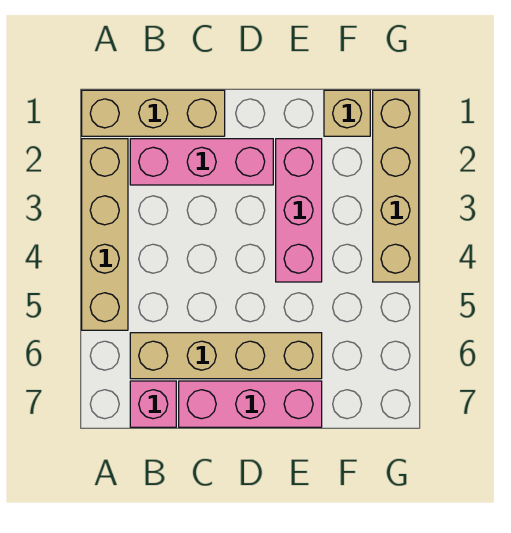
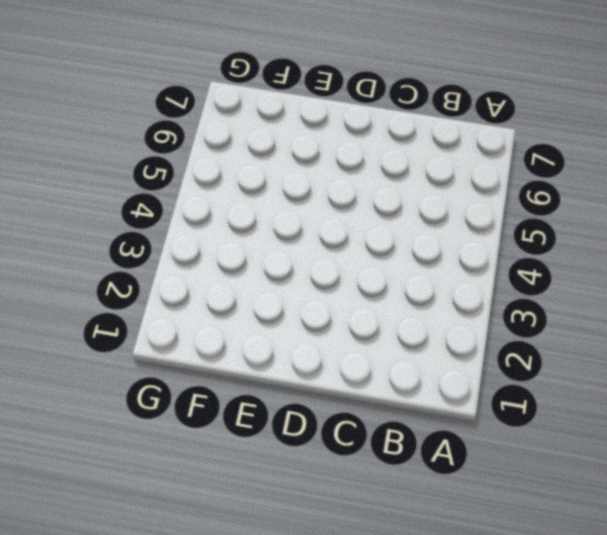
none -> tan 1x3 brick [82,90,225,136]
none -> tan 1x4 brick [82,139,128,330]

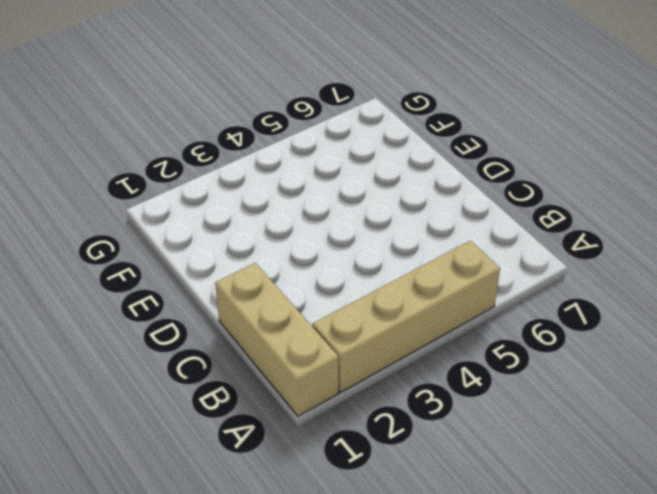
none -> pink 1x3 brick [130,139,273,185]
none -> tan 1x4 brick [130,333,322,379]

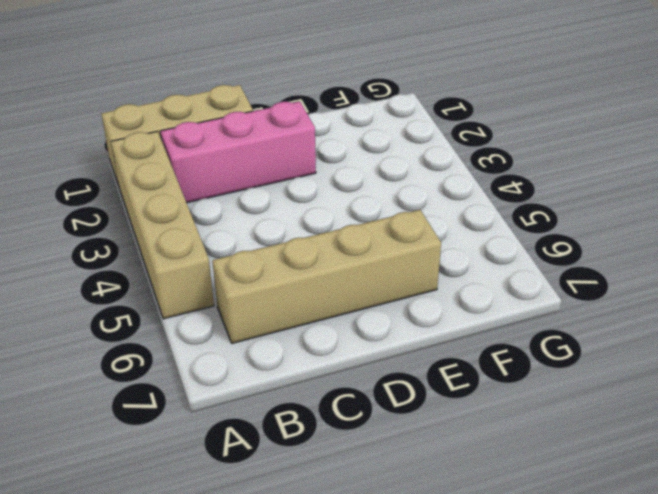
none -> pink 1x1 brick [130,381,176,427]
none -> pink 1x3 brick [179,381,322,427]

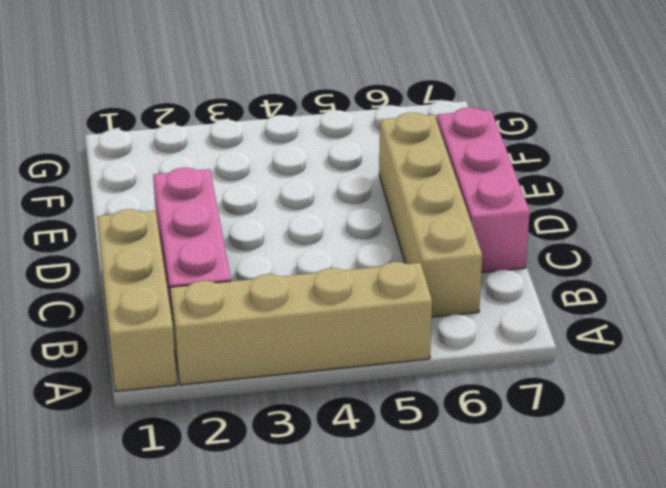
none -> pink 1x1 brick [130,381,176,427]
none -> pink 1x3 brick [276,139,322,282]

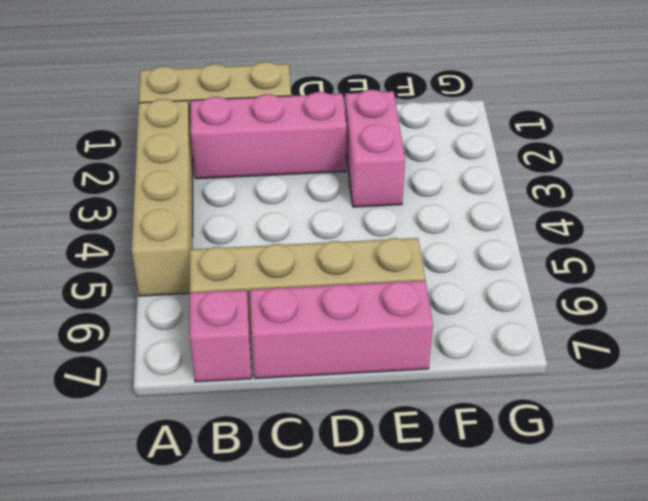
pink 1x2 brick [345,90,405,207] -> pink 1x3 brick [276,139,322,282]
none -> tan 1x1 brick [324,90,370,136]
none -> tan 1x4 brick [373,90,419,282]

